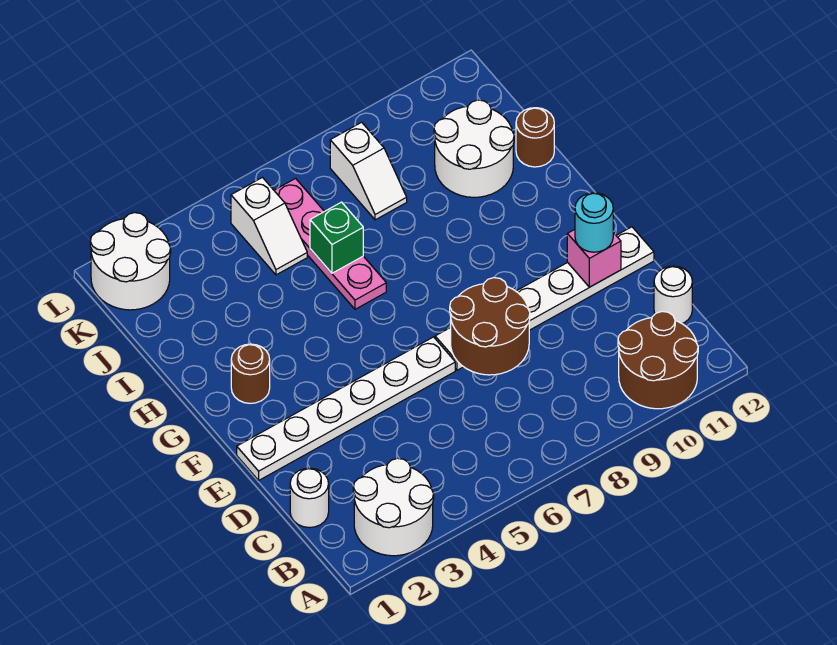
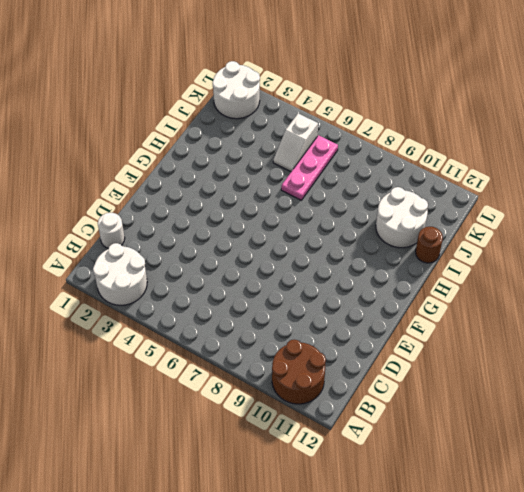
pink 1x3 plate [281,135,338,200] -> pink 1x4 plate [274,179,386,309]
none -> white 1x1 round brick [654,266,692,323]
none -> white 1x6 plate [237,337,455,480]
none -> white 1x6 plate [435,227,654,370]

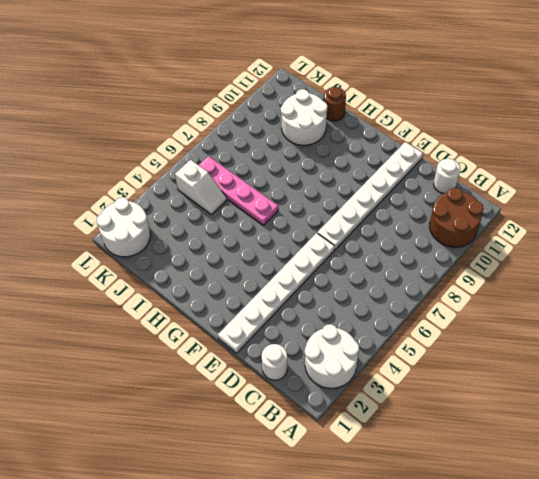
none -> brown 1x1 round brick [231,344,270,403]
none -> white 1x2 slope [330,122,407,220]
none -> brown 2x2 round brick [450,278,530,375]

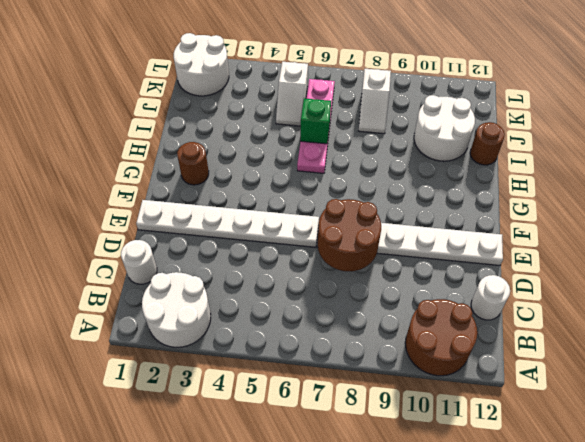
none -> pink 1x1 brick [567,229,621,287]
none -> cyan 1x1 round brick [575,193,613,252]

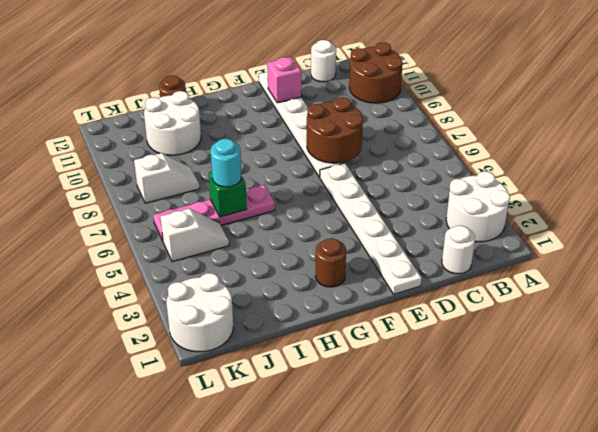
cyan 1x1 round brick [211,139,241,187] -> cyan 1x1 round brick moved to [575,193,613,252]

